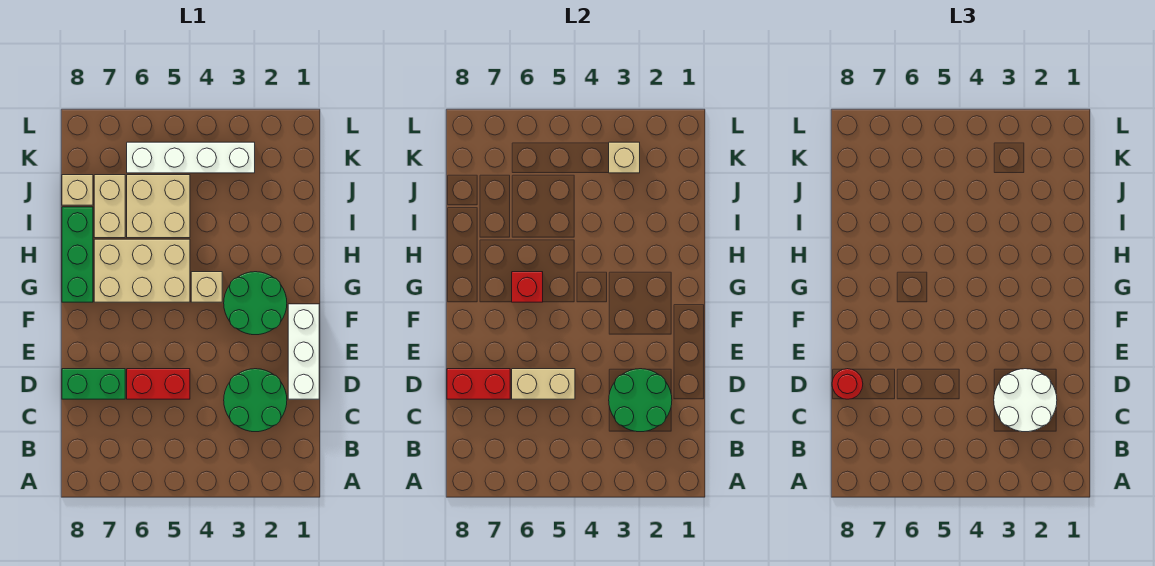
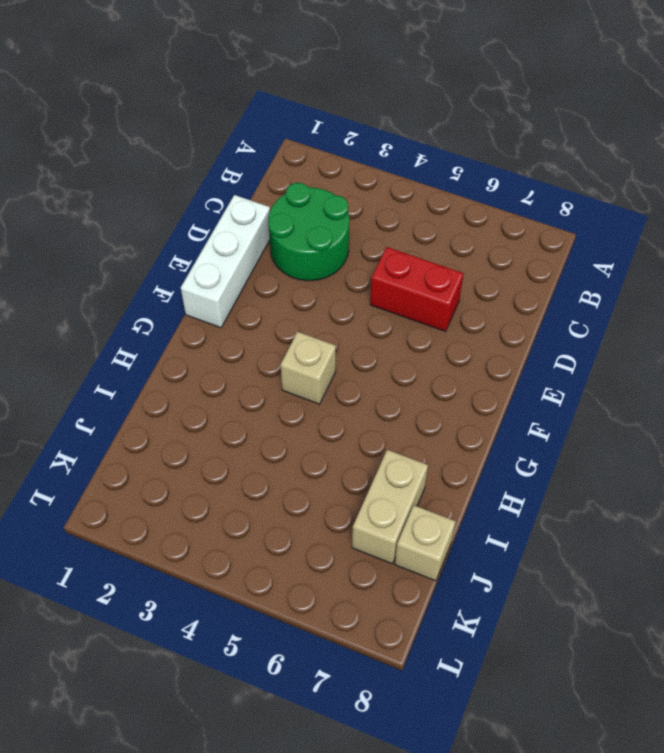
none -> green 1x2 brick [62,369,125,399]
none -> green 2x2 round brick [224,272,287,335]
none -> tan 2x3 brick [94,239,190,302]

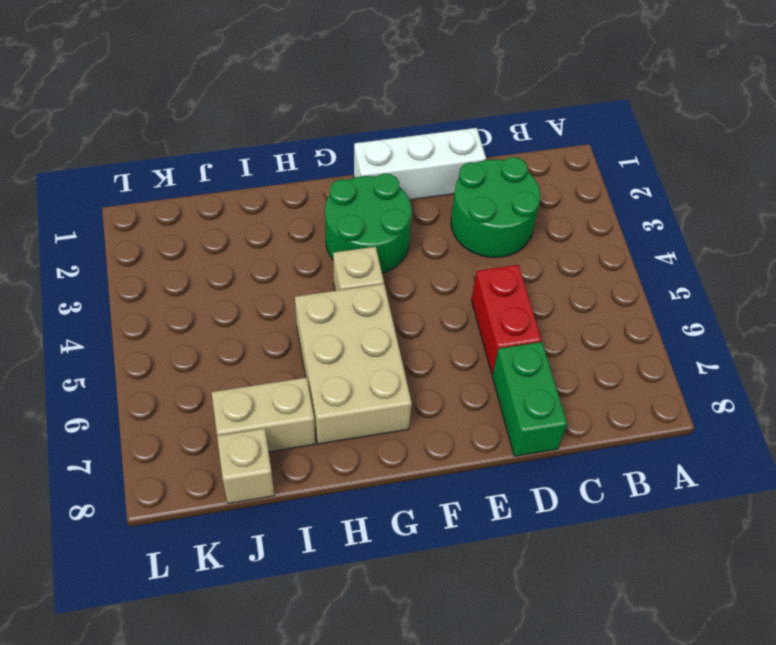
none -> green 1x3 brick [62,207,93,302]
none -> tan 2x2 brick [127,175,190,238]
none -> white 1x4 brick [127,142,255,173]

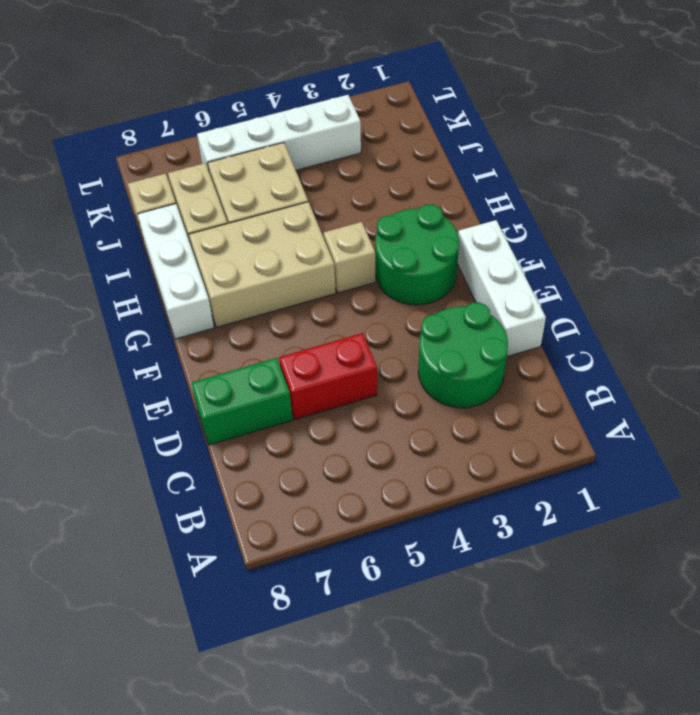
white 1x3 brick [137,204,214,339] -> green 1x3 brick [62,207,93,302]
none -> green 2x2 round brick [609,369,672,432]
none -> tan 1x2 brick [512,369,575,399]
none -> red 1x2 brick [447,369,510,399]

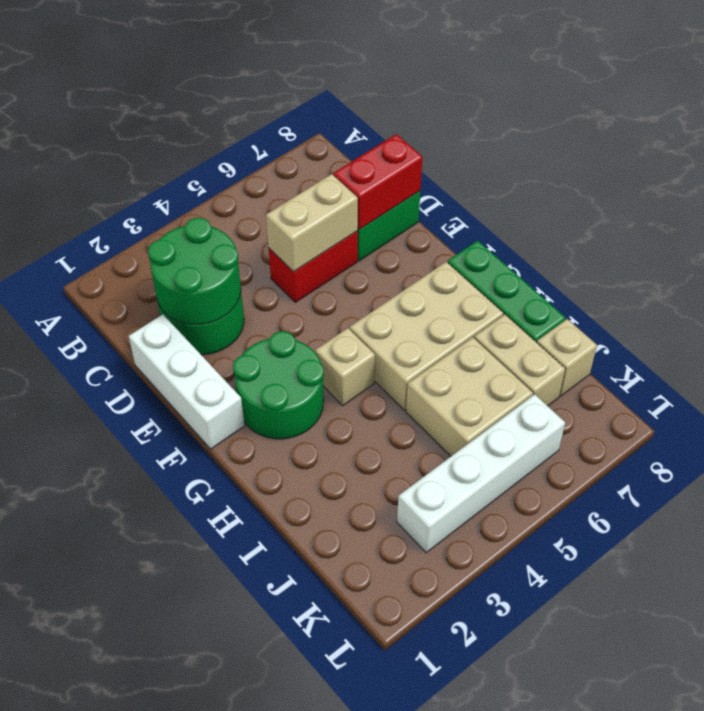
none -> red 1x1 brick [512,272,543,302]
none -> tan 1x1 brick [609,142,640,173]
none -> white 2x2 round brick [994,369,1057,432]

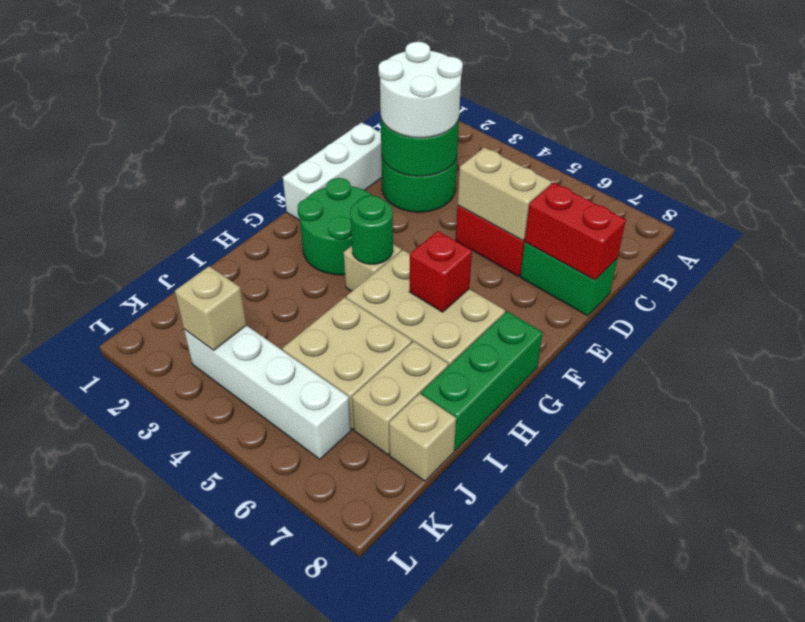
green 1x1 round brick [350,196,393,264] -> none
none -> red 1x1 round brick [832,369,863,399]

